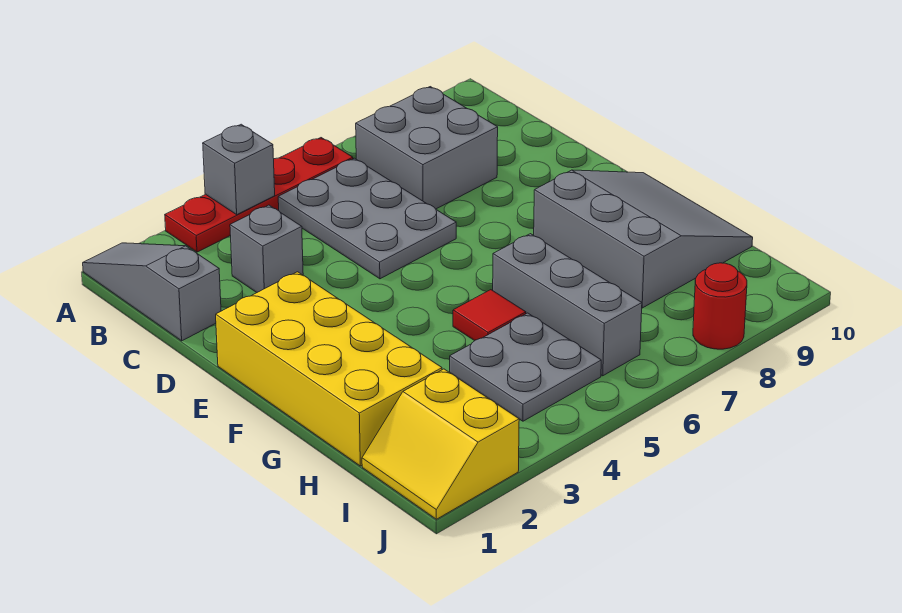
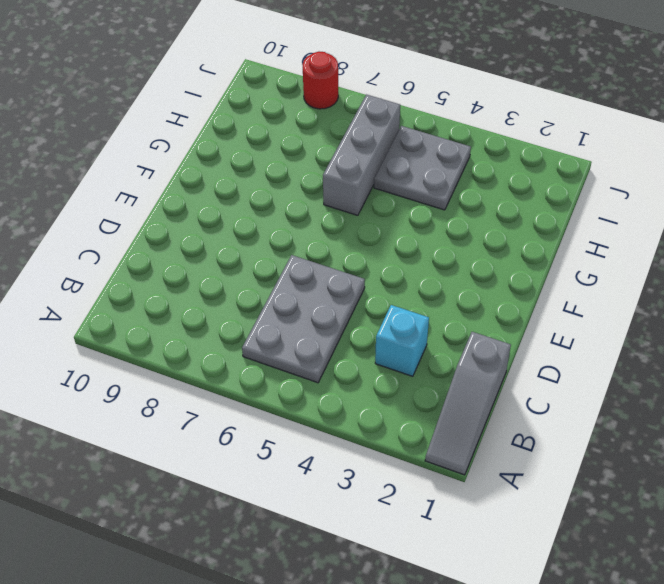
cyan 1x1 brick [375,305,429,376] -> grey 1x1 brick [230,205,303,292]
none -> red 1x4 plate [165,138,353,252]
none -> grey 2x2 brick [356,87,498,209]
none -> yellow 2x4 brick [216,272,442,466]

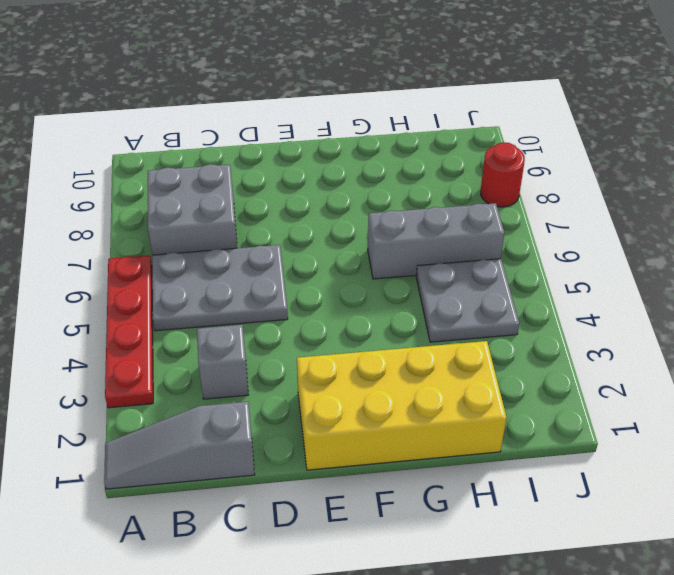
none -> grey 3x3 slope [534,170,753,308]
none -> red 1x1 tile [453,290,526,341]
none -> yellow 2x2 slope [362,369,519,519]

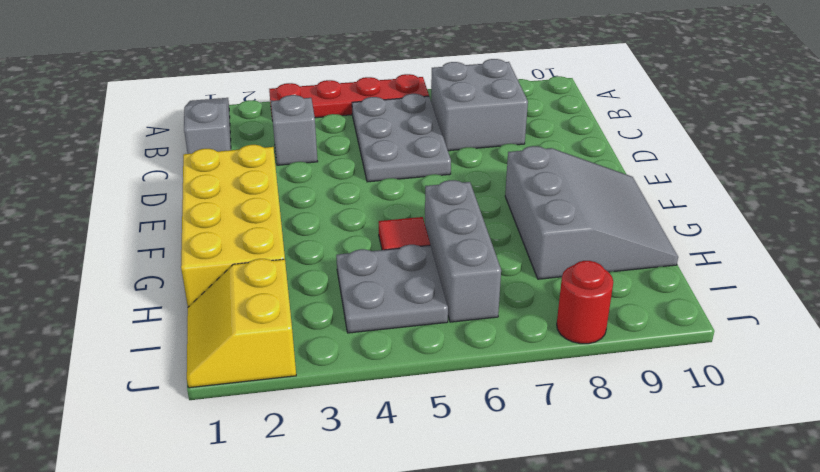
none -> grey 1x1 brick [203,124,275,214]

